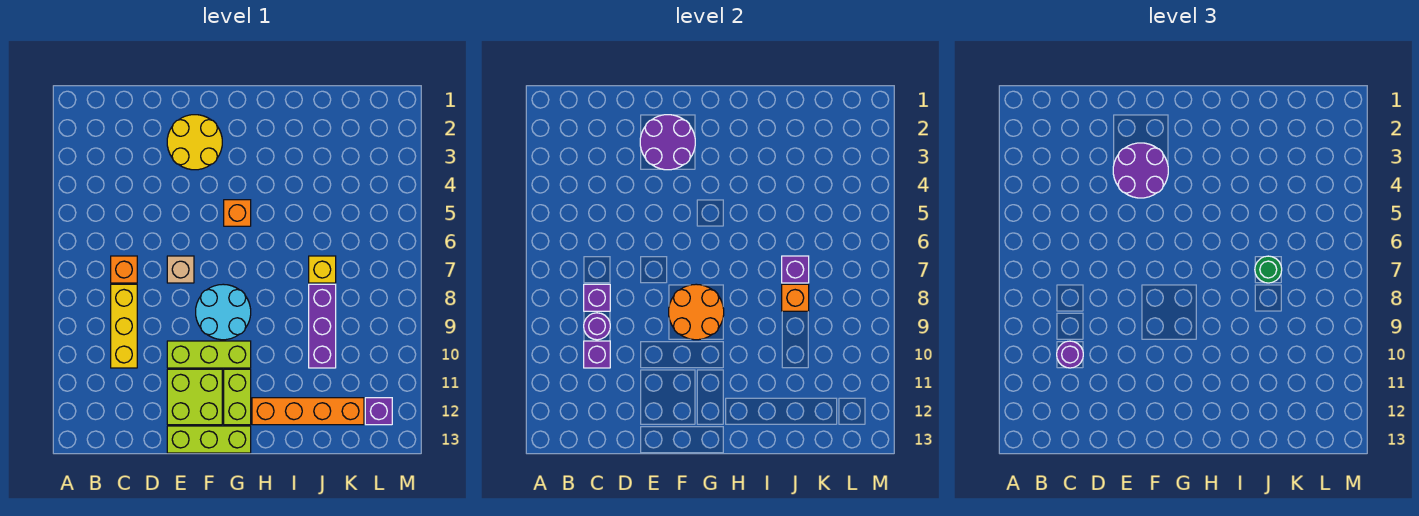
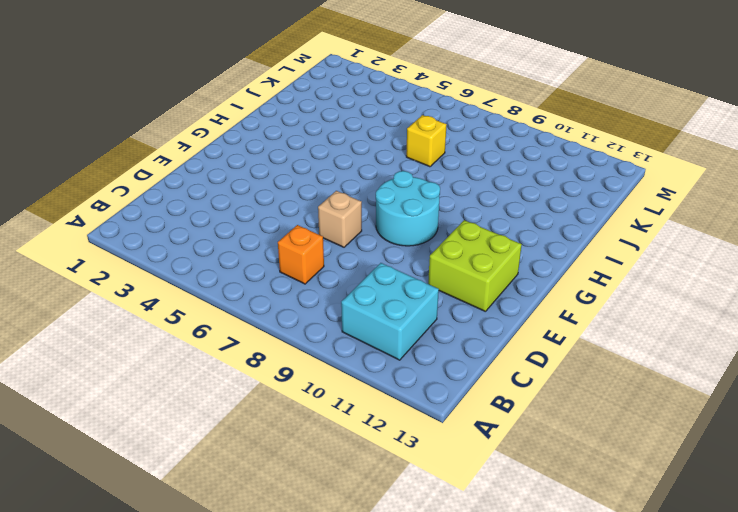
cyan 2x2 brick [341,263,439,360] -> yellow 1x3 brick [111,284,137,368]
none -> yellow 2x2 round brick [167,115,222,170]
none -> lime 1x3 brick [167,341,251,368]
none -> lime 1x3 brick [167,426,251,453]

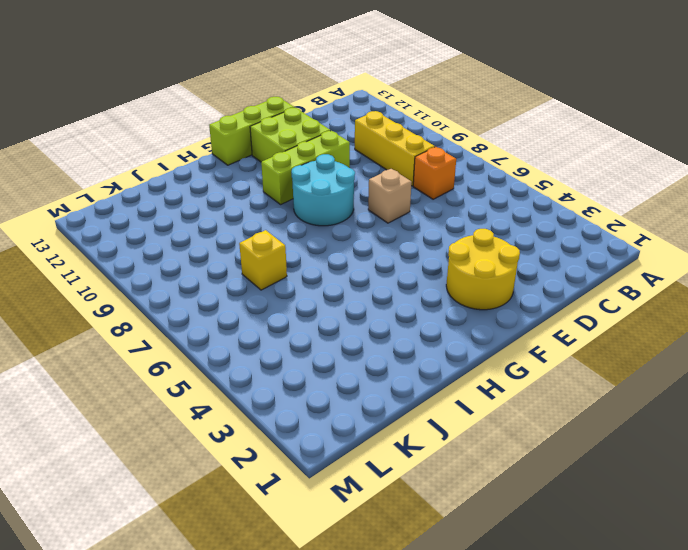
none -> orange 1x1 brick [224,200,251,226]
none -> lime 1x2 brick [224,369,251,425]
none -> orange 1x4 brick [252,398,364,425]

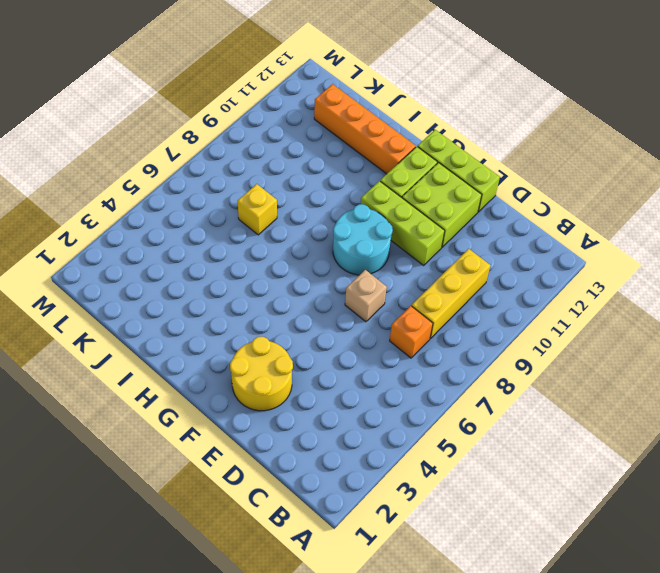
none -> orange 1x1 brick [224,200,251,226]
none -> purple 1x3 brick [309,284,336,368]
none -> purple 1x1 brick [365,398,392,425]

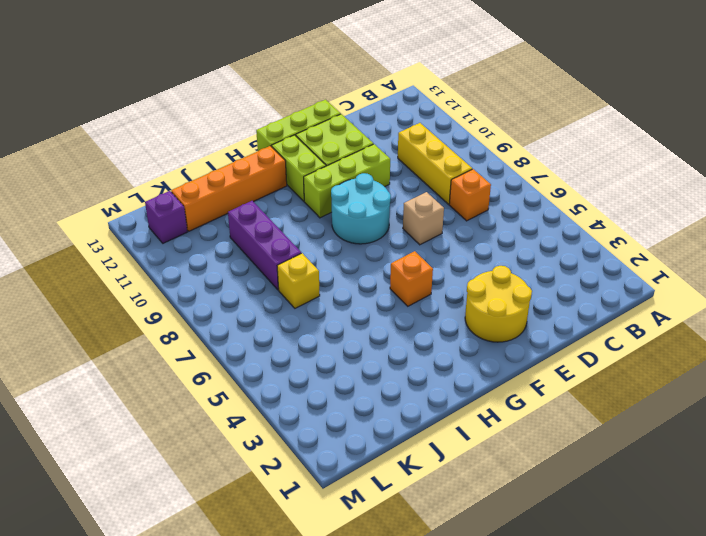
none -> purple 1x1 brick [584,284,610,311]
none -> purple 1x1 round brick [584,313,610,340]
none -> purple 1x1 brick [584,341,610,368]

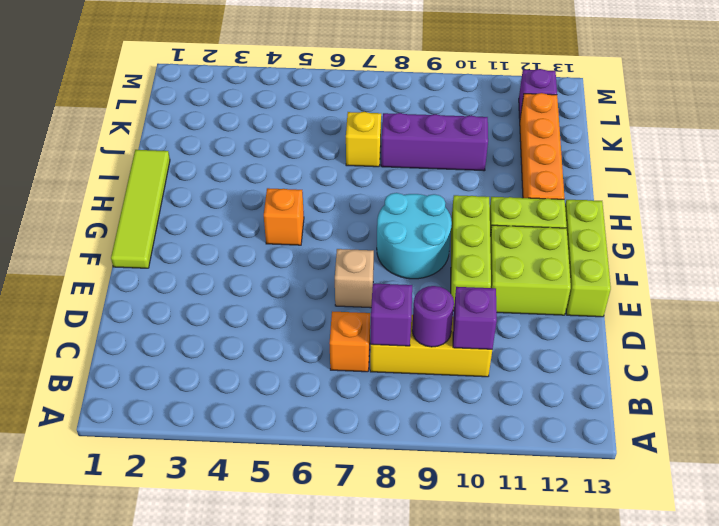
lime 1x4 tile [111,150,170,268] -> none
none -> yellow 2x2 round brick [167,115,222,170]
none -> purple 2x2 round brick [640,115,695,170]
none -> orange 2x2 round brick [669,284,724,340]

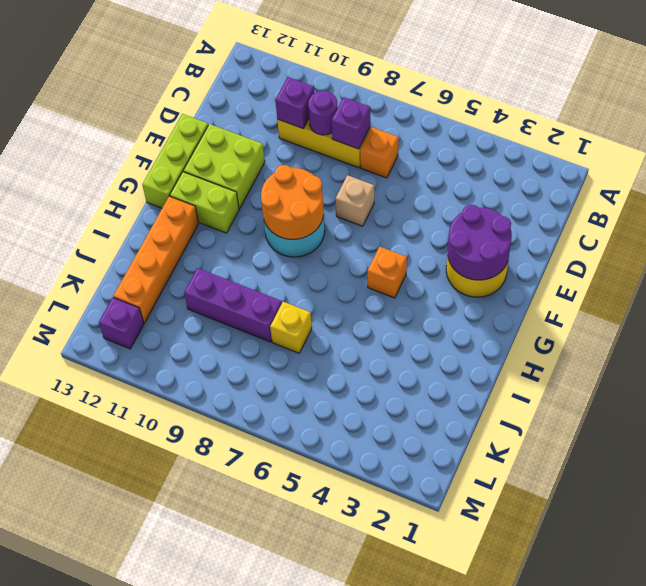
none -> lime 1x3 brick [167,341,251,368]
none -> purple 1x1 brick [782,256,809,283]
none -> orange 1x1 brick [782,284,809,311]

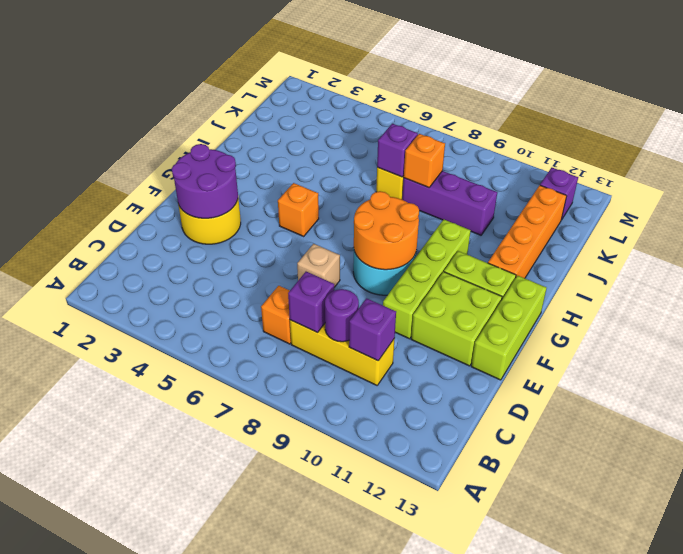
lime 1x4 brick [383,219,471,339] -> lime 1x3 brick [167,341,251,368]
none -> purple 1x1 round brick [1057,341,1083,368]
none -> purple 2x2 round brick [1113,143,1168,198]
none -> green 1x1 round brick [1255,256,1282,283]

